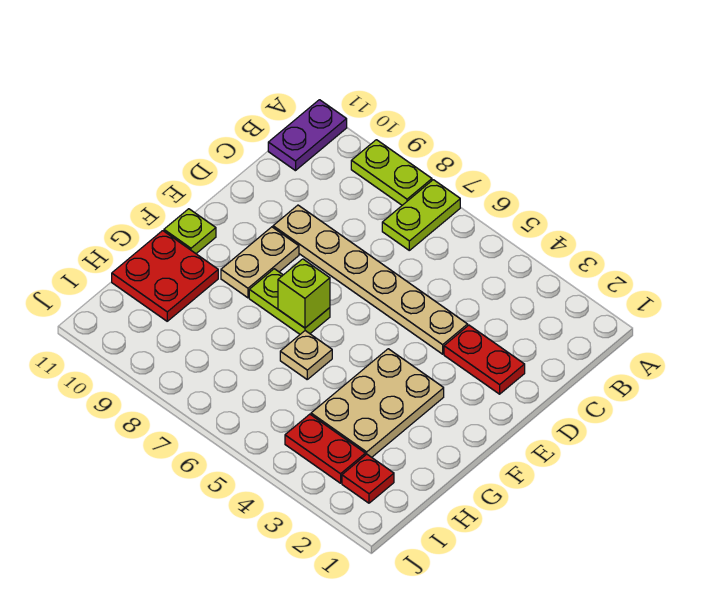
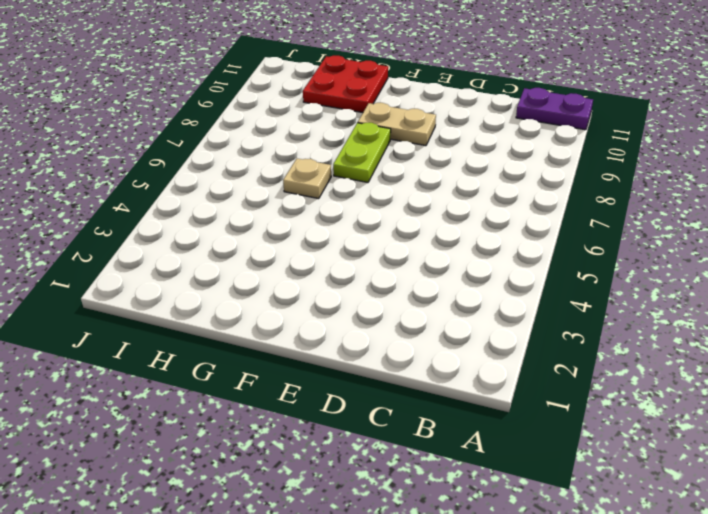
none -> lime 1x2 plate [382,180,460,250]
none -> lime 1x2 plate [351,140,432,205]
none -> red 1x2 plate [444,325,525,394]

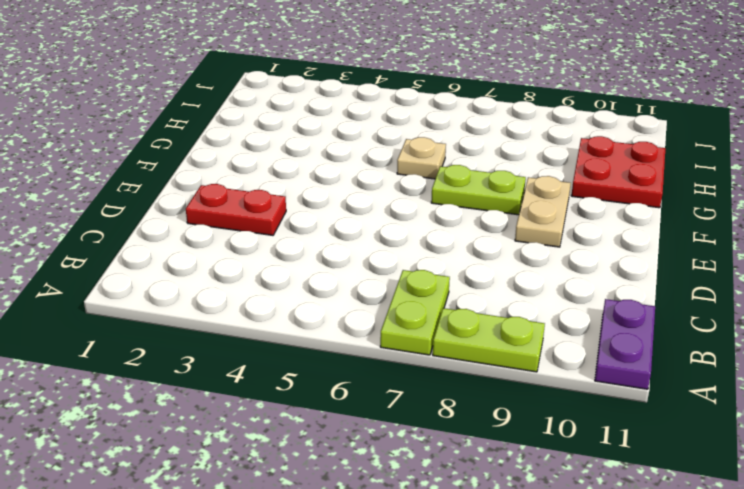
none -> tan 1x6 plate [273,205,468,354]
none -> tan 2x3 plate [311,349,444,457]
none -> lime 1x1 plate [164,209,216,253]

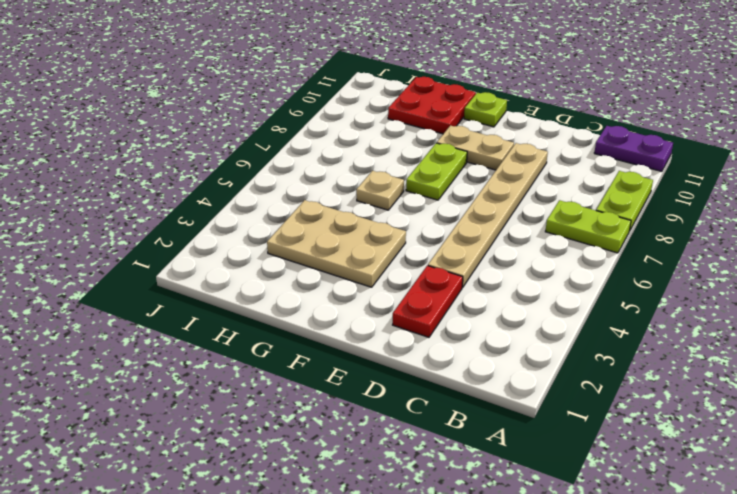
none -> red 1x1 plate [342,454,394,503]
none -> red 1x2 plate [285,414,365,483]
none -> lime 1x1 brick [278,259,330,328]

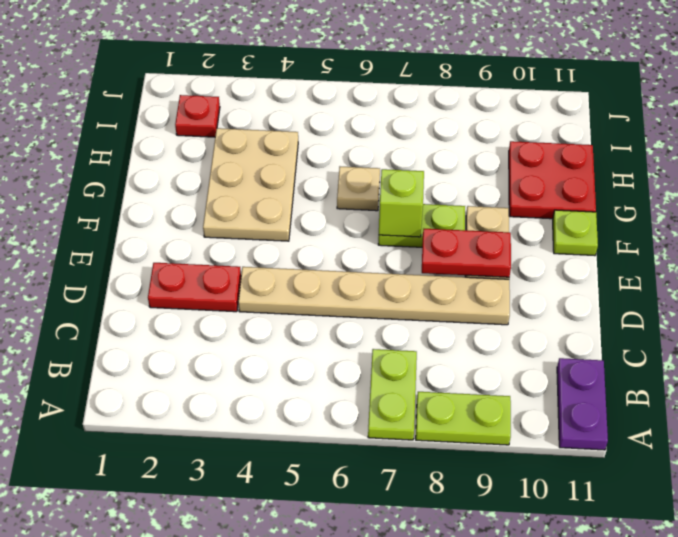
red 1x2 plate [422,229,511,277] -> red 1x2 plate moved to [285,414,365,483]

